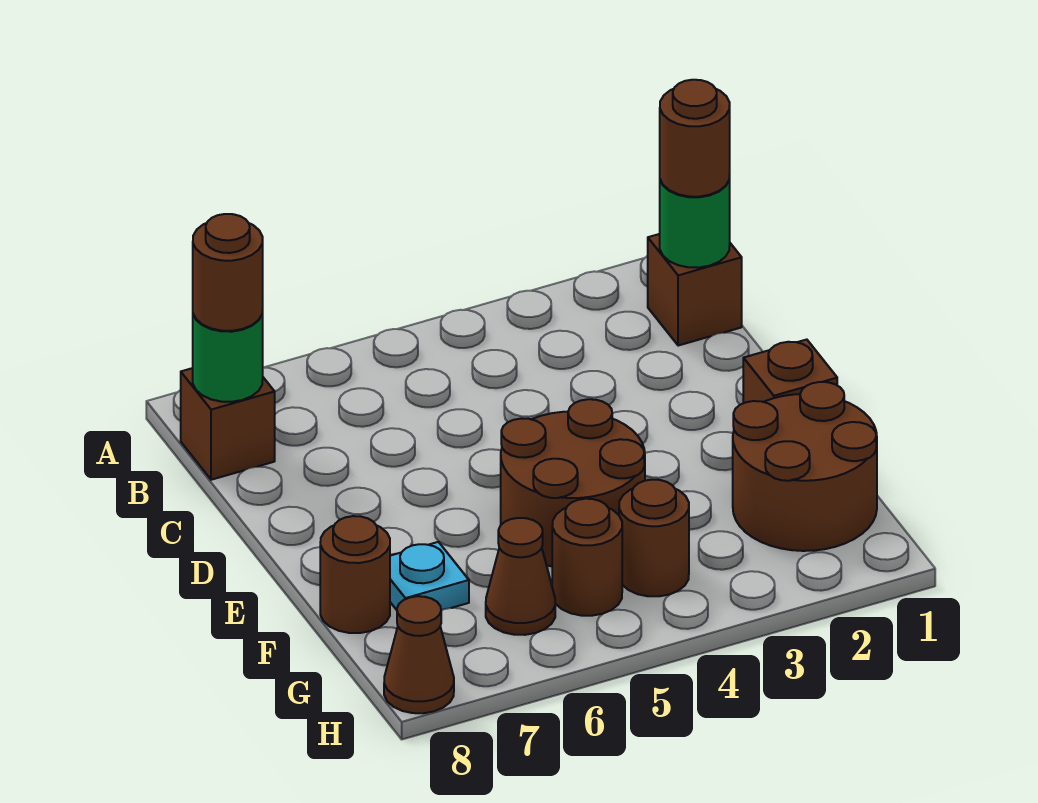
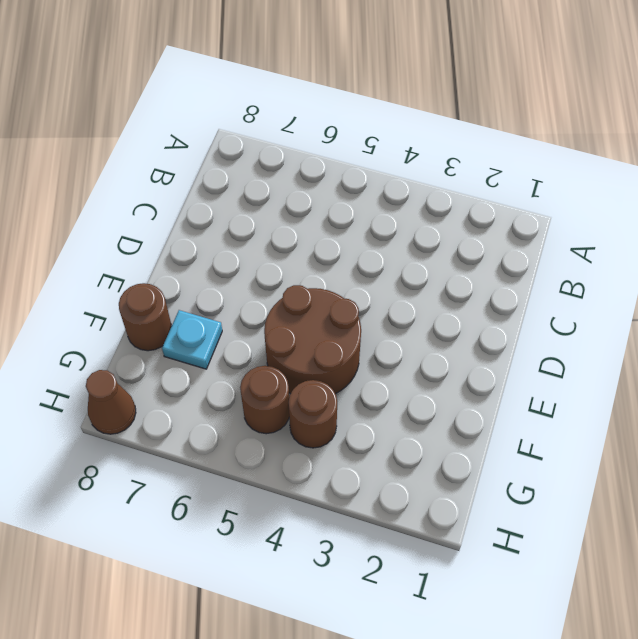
none -> brown 1x1 brick [648,234,742,346]
none -> brown 1x1 brick [181,368,275,480]
none -> brown 1x1 brick [743,340,837,403]

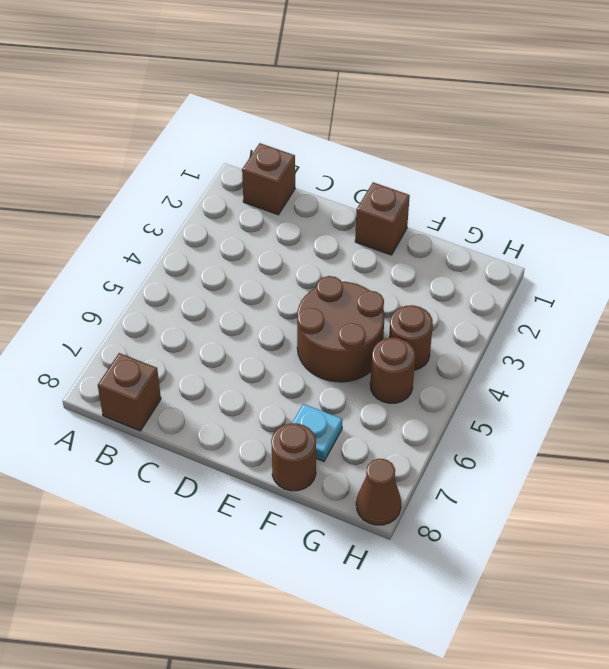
none -> brown 2x2 round brick [733,382,877,551]
none -> brown 1x1 cone [486,518,555,635]
none -> green 1x1 round brick [660,176,730,268]

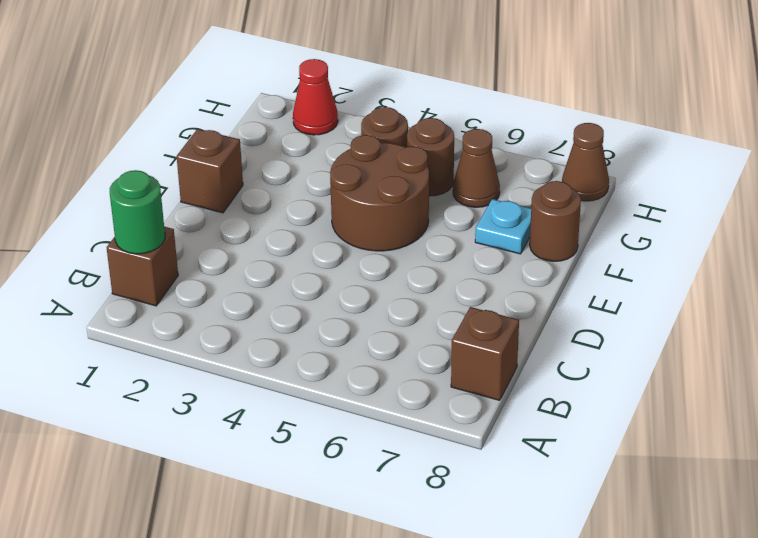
red 1x1 cone [293,59,338,135] -> none
none -> brown 2x2 round brick [733,382,877,551]
none -> green 1x1 round brick [193,310,263,402]
none -> brown 1x1 round brick [660,80,730,197]

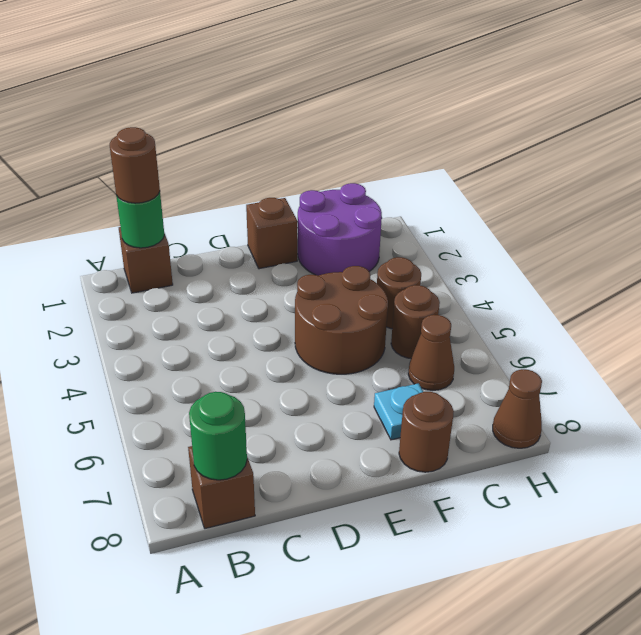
purple 2x2 round brick [297,183,382,276] -> brown 2x2 round brick [733,382,877,551]
none -> brown 1x1 round brick [193,214,263,331]

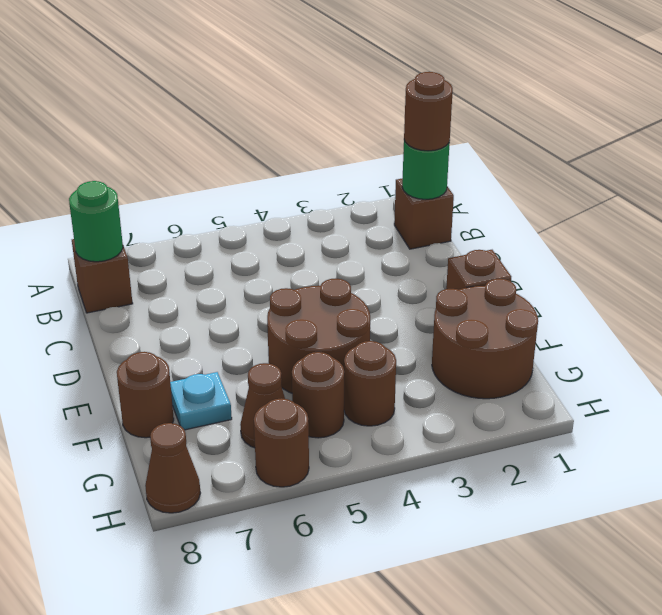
brown 1x1 round brick [254,398,309,487] -> brown 1x1 round brick moved to [193,214,263,331]

